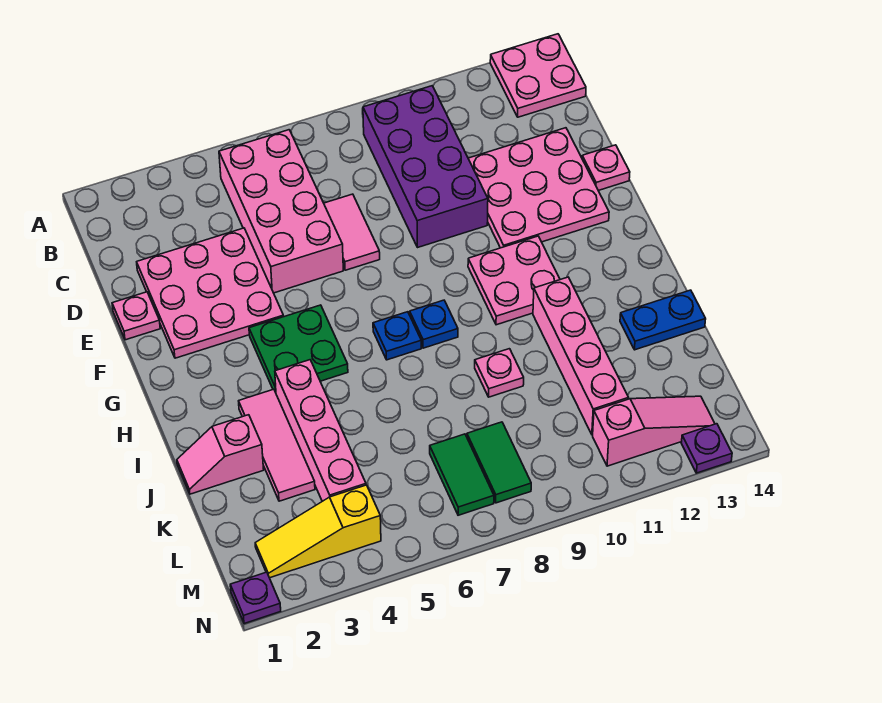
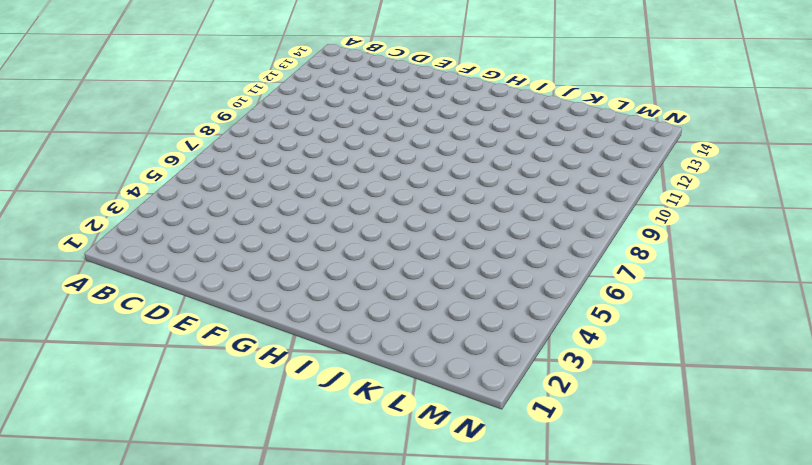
none -> pink 2x2 plate [490,34,586,117]
none -> pink 2x4 brick [219,130,343,293]
none -> purple 2x4 brick [363,86,488,247]

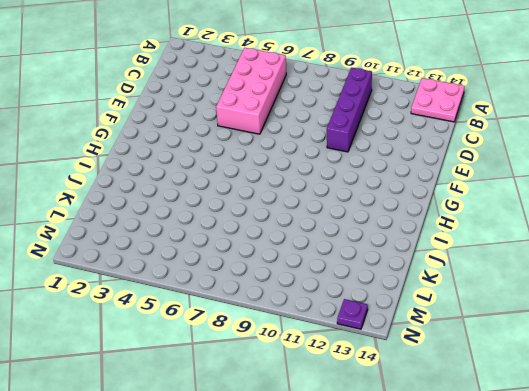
purple 1x4 brick [327,68,372,152] -> purple 2x4 brick [363,86,488,247]
none -> pink 3x3 plate [137,228,284,358]
none -> pink 1x2 tile [324,194,380,270]
none -> pink 3x3 plate [468,128,609,248]

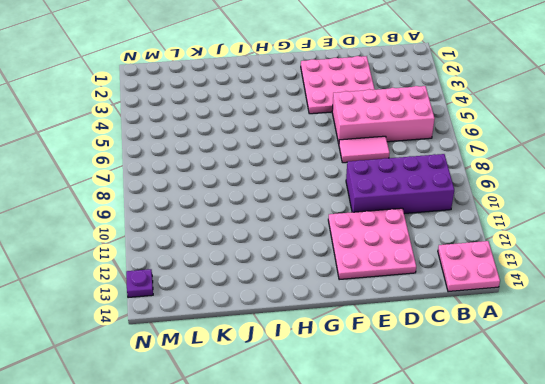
none -> pink 1x1 plate [112,292,160,340]
none -> pink 1x1 plate [582,145,630,191]
none -> green 2x2 plate [249,305,348,393]

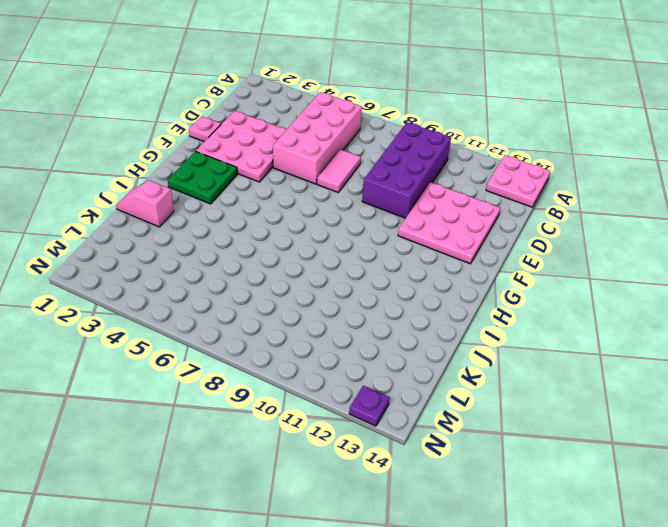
green 2x2 plate [168,151,237,204] -> green 2x2 plate moved to [249,305,348,393]
none -> pink 1x1 plate [582,145,630,191]
none -> pink 2x2 plate [468,236,560,325]
none -> blue 1x1 plate [373,312,421,360]

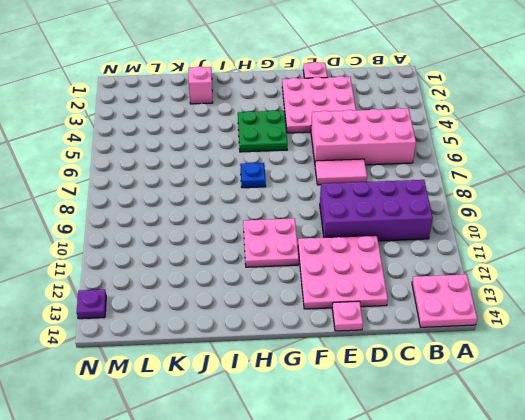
none -> blue 1x1 plate [410,300,458,348]
none -> pink 1x3 tile [239,389,315,501]
none -> pink 1x4 brick [275,360,366,501]

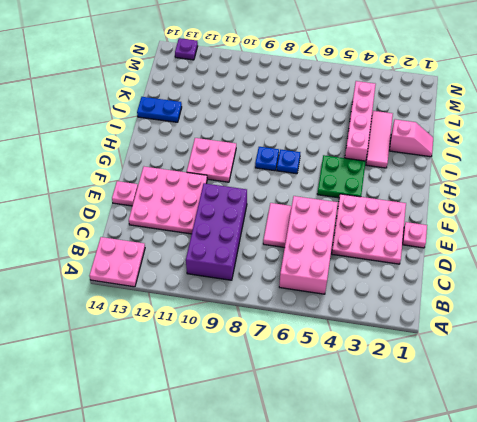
none -> pink 1x4 brick [533,277,628,435]
none -> pink 1x1 plate [475,349,524,397]
none -> green 1x2 tile [430,434,494,515]

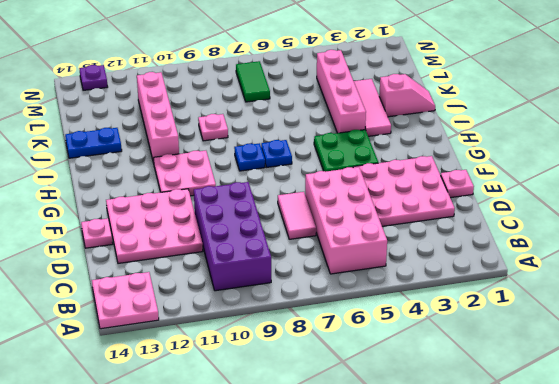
none -> green 1x2 tile [467,422,531,503]
none -> yellow 1x3 slope [255,485,381,578]
none -> pink 1x3 slope [593,396,715,466]

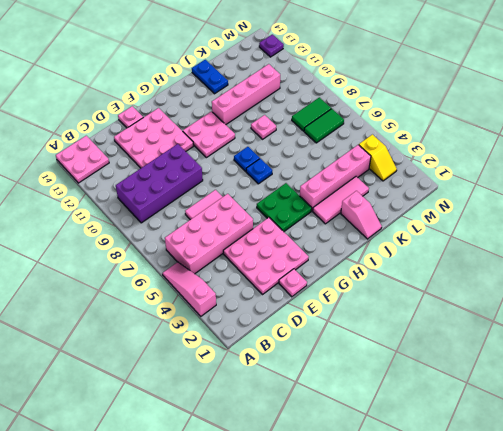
pink 1x3 slope [162,262,216,316] -> pink 1x3 slope moved to [593,396,715,466]
yellow 1x2 slope [359,135,397,181] -> yellow 1x3 slope [255,485,381,578]
none -> purple 1x1 plate [230,572,281,624]

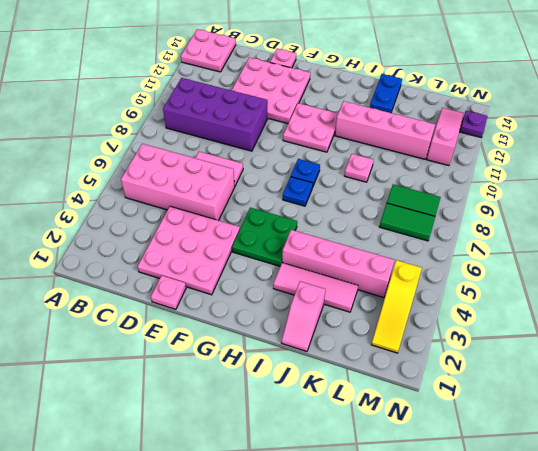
none -> purple 1x1 plate [230,572,281,624]

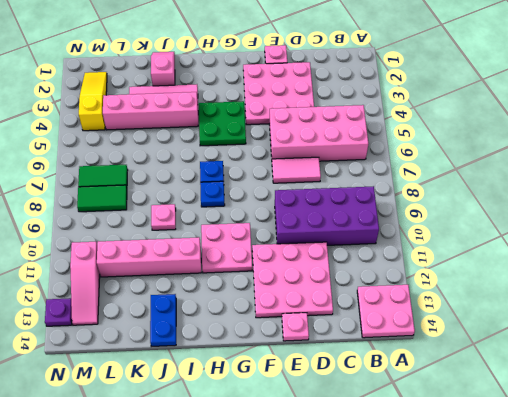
none -> purple 1x1 plate [230,572,281,624]

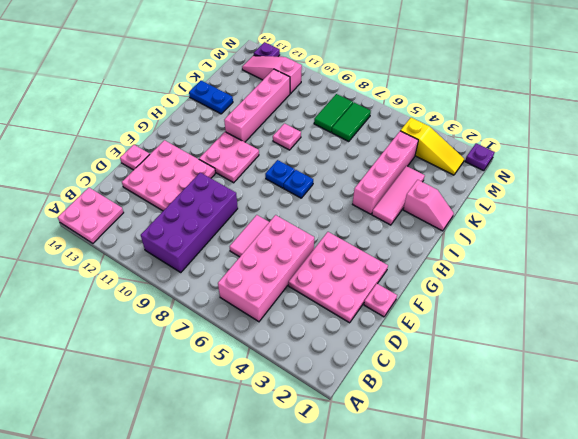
none -> green 2x2 plate [249,305,348,393]

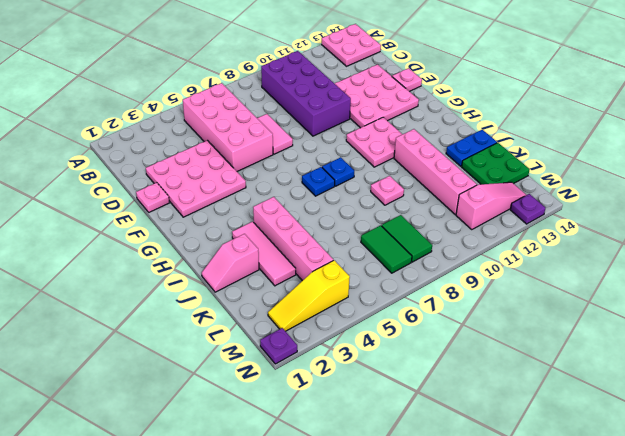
green 2x2 plate [462,143,530,184] -> green 2x2 plate moved to [249,305,348,393]

